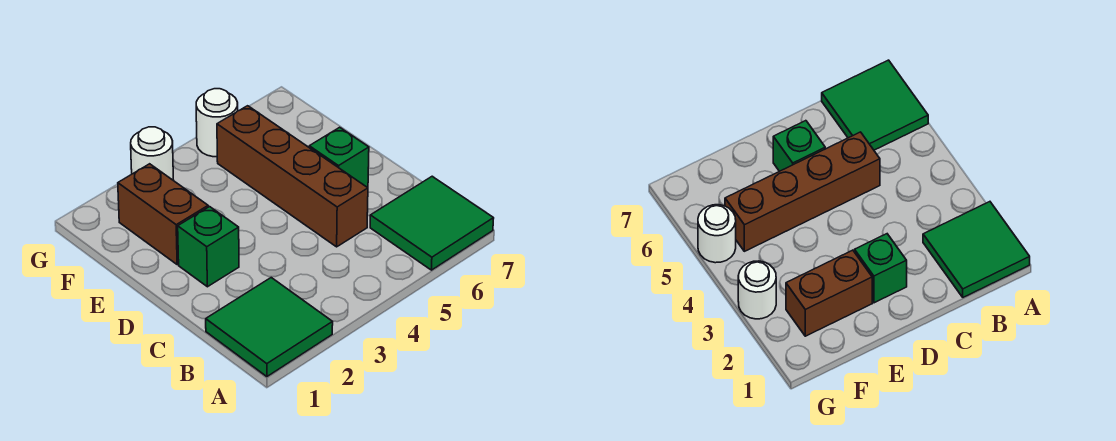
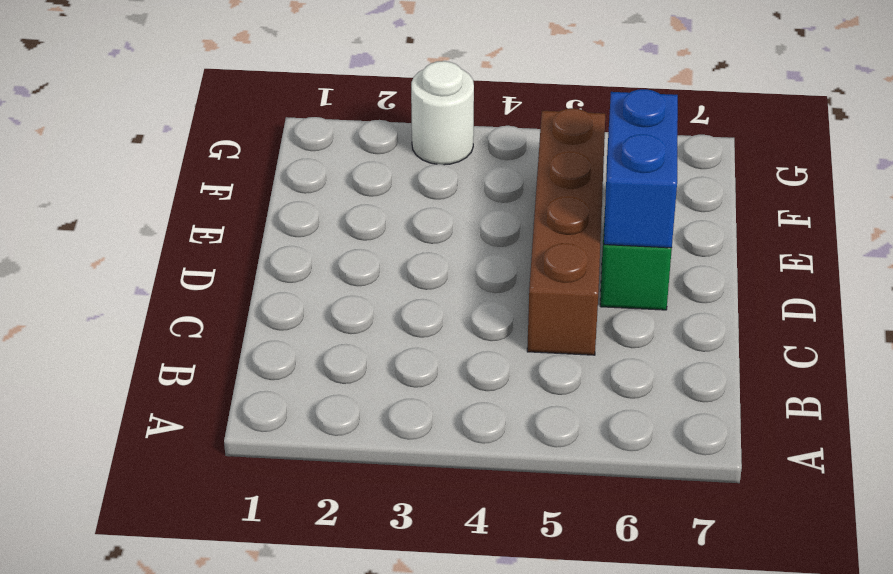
blue 1x2 brick [604,89,678,248] -> none
none -> green 2x2 tile [206,278,333,377]
none -> green 2x2 tile [370,176,494,270]

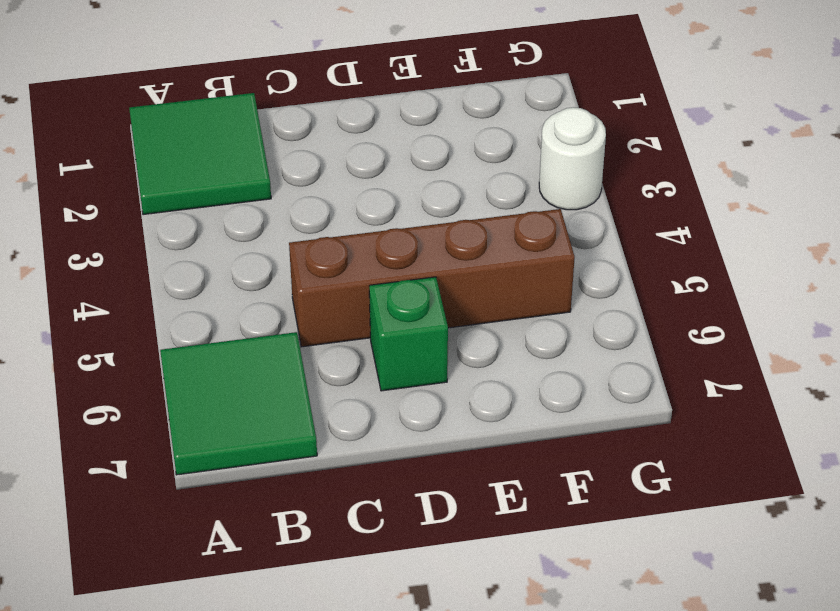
none -> green 1x1 brick [178,207,239,287]
none -> brown 1x2 brick [118,164,208,264]

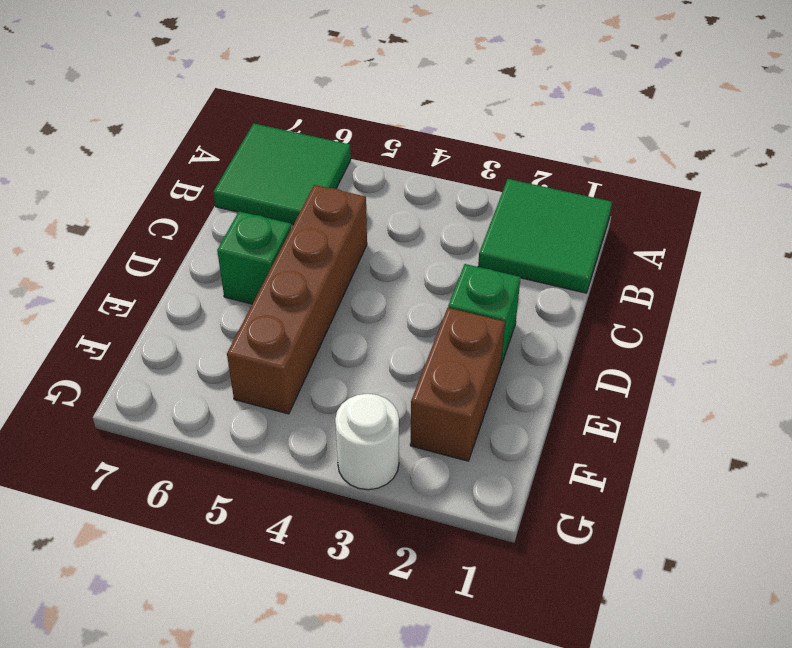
none -> white 1x1 round brick [196,89,238,157]

